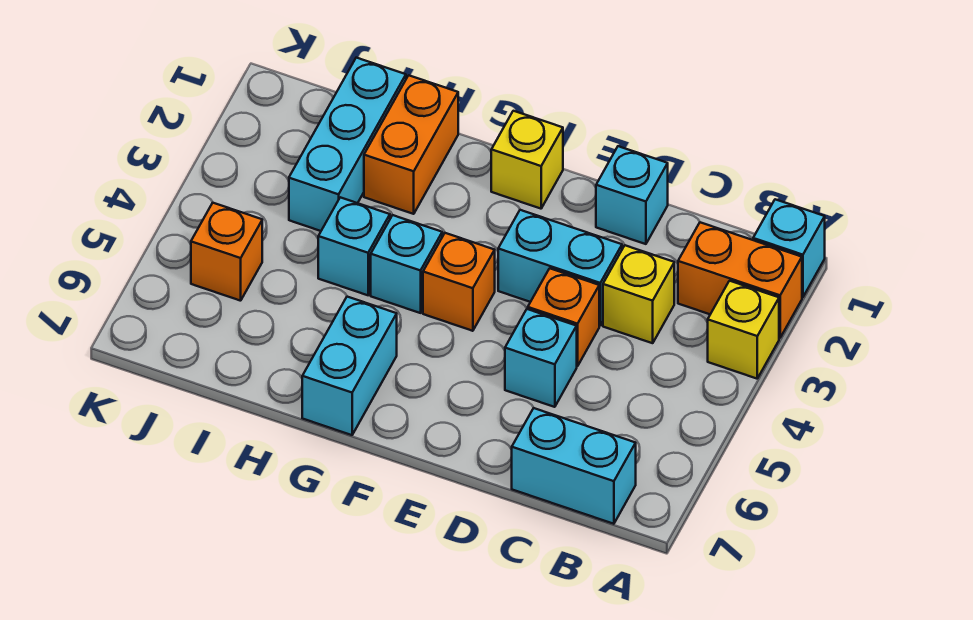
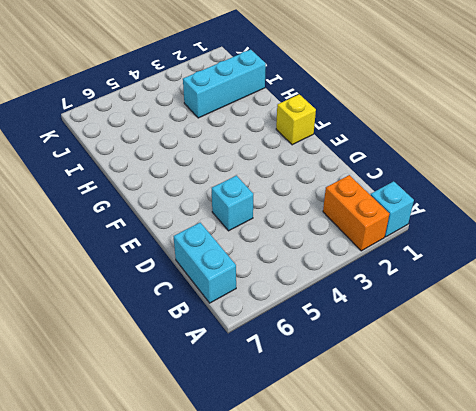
none -> yellow 1x1 brick [708,281,779,379]
none -> yellow 1x1 brick [603,245,674,343]
none -> cyan 1x1 brick [596,146,668,244]

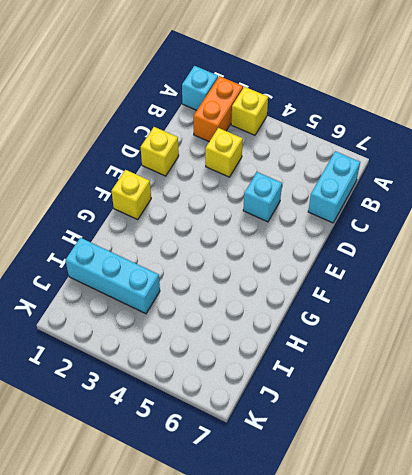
yellow 1x1 brick [141,127,179,176] -> cyan 1x1 brick [596,146,668,244]
none -> cyan 1x2 brick [498,210,622,325]
none -> orange 1x1 brick [528,268,599,366]
none -> orange 1x1 brick [423,233,495,331]

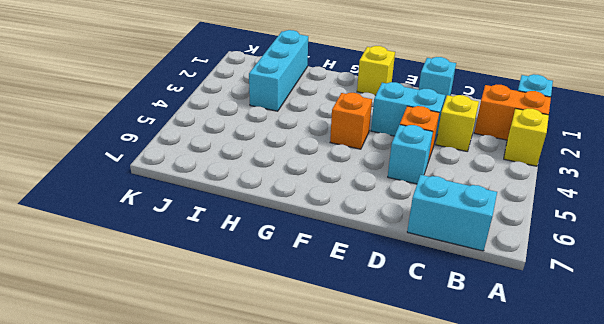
none -> cyan 1x1 brick [371,215,442,313]
none -> cyan 1x2 brick [302,297,397,435]
none -> orange 1x2 brick [364,75,458,214]

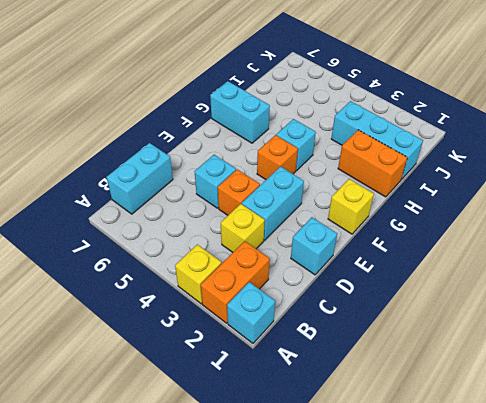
none -> cyan 1x1 brick [318,197,390,295]
none -> orange 1x1 brick [191,203,262,301]

